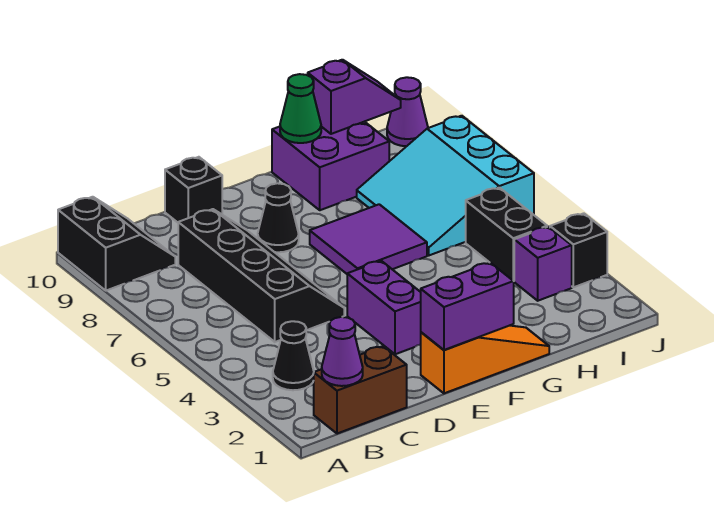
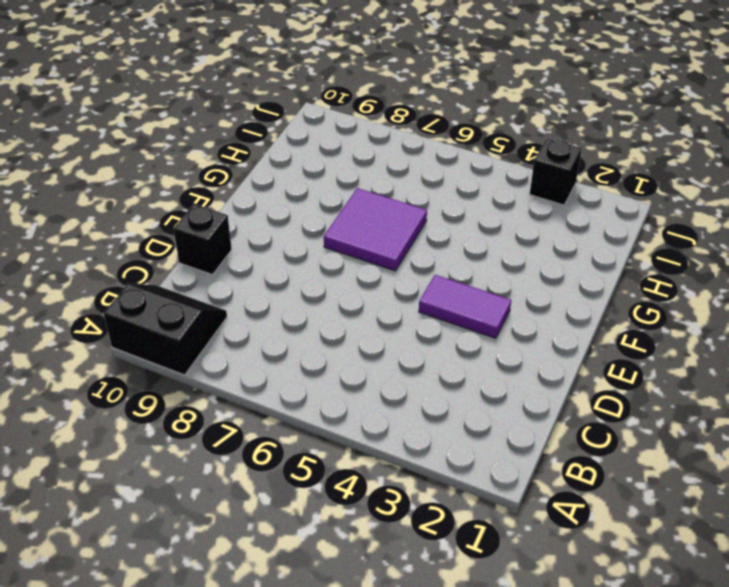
purple 1x2 tile [419,275,511,338] -> purple 1x2 brick [347,261,421,354]
none -> brown 1x2 brick [314,346,407,434]
none -> black 1x1 cone [273,321,314,390]
none -> black 2x4 slope [178,209,344,342]

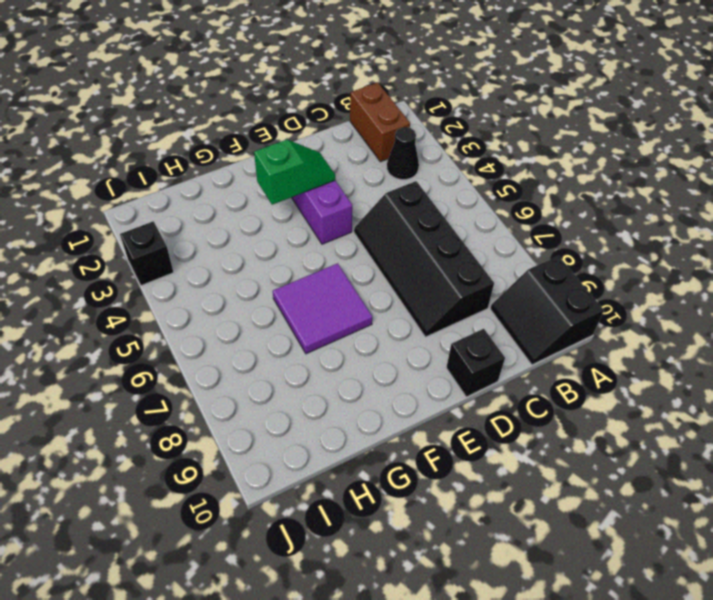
brown 1x2 brick [350,82,410,162] -> brown 1x2 brick turned to [314,346,407,434]
green 1x2 slope [254,140,335,205] -> none
none -> orange 1x3 slope [421,326,549,393]
none -> black 1x1 cone [258,183,299,252]
none -> purple 2x2 brick [272,122,389,210]

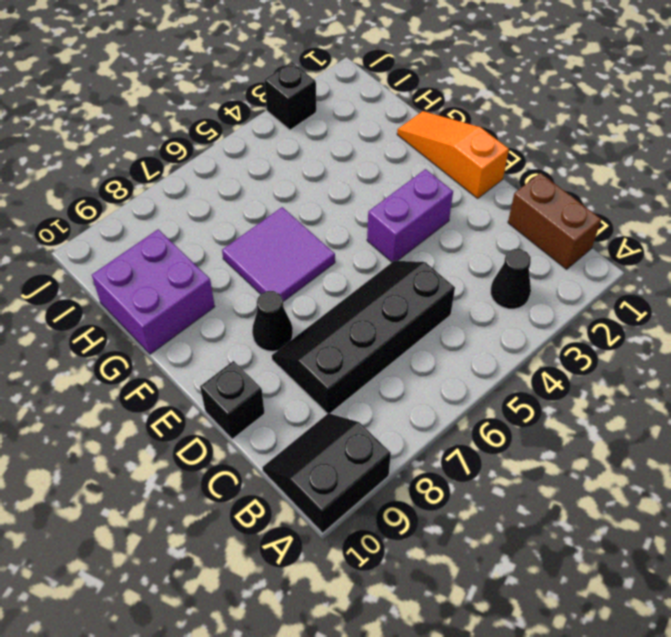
none -> cyan 3x3 slope [357,116,534,255]
none -> purple 1x1 brick [514,227,572,301]
none -> black 1x2 brick [466,188,547,281]

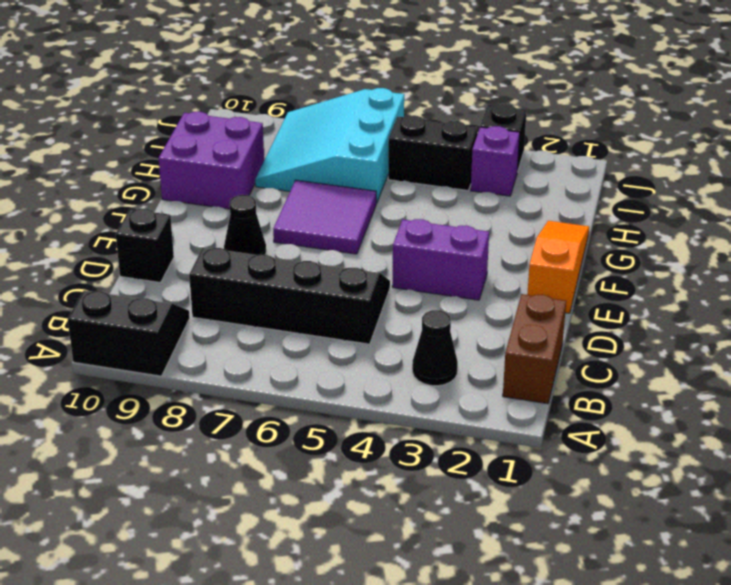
cyan 3x3 slope [255,88,404,203] -> cyan 3x3 slope turned to [357,116,534,255]
none -> purple 1x1 cone [387,77,428,146]
none -> purple 1x1 cone [322,317,363,386]
none -> purple 1x2 brick [421,263,514,350]

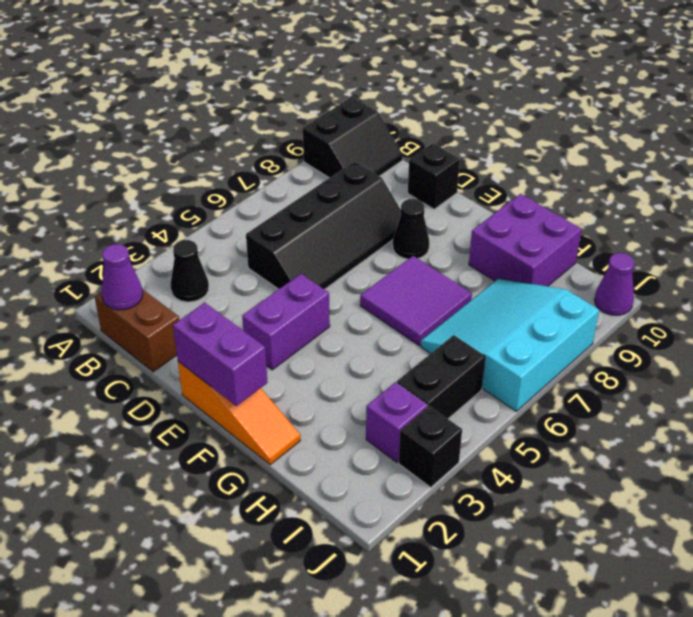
none -> green 1x1 cone [280,74,321,143]
none -> purple 1x2 slope [308,60,401,134]

